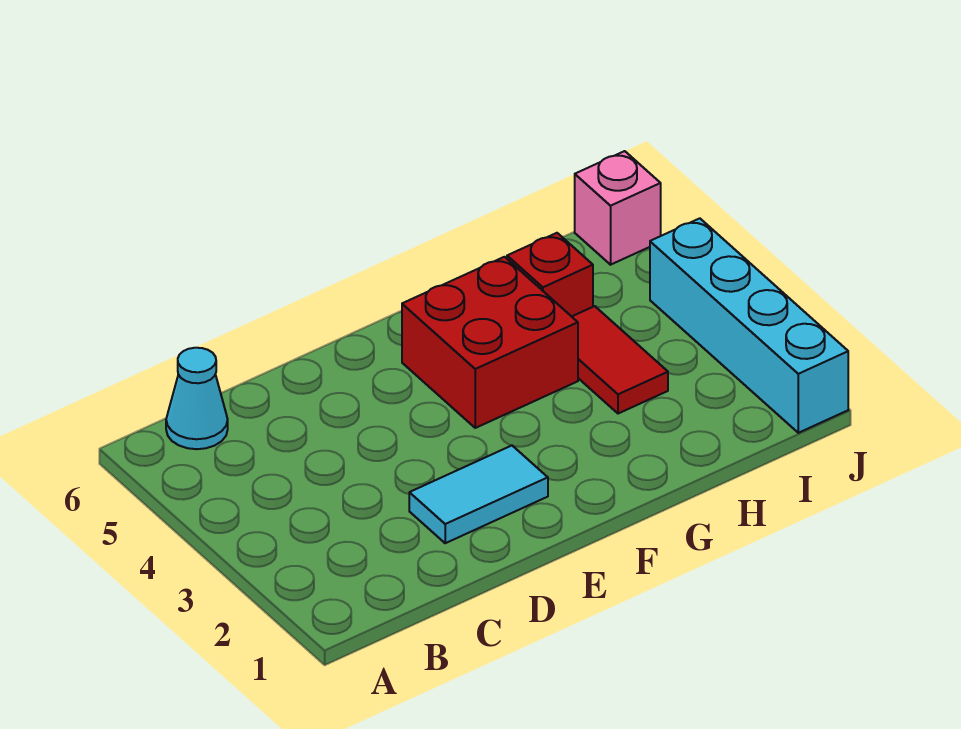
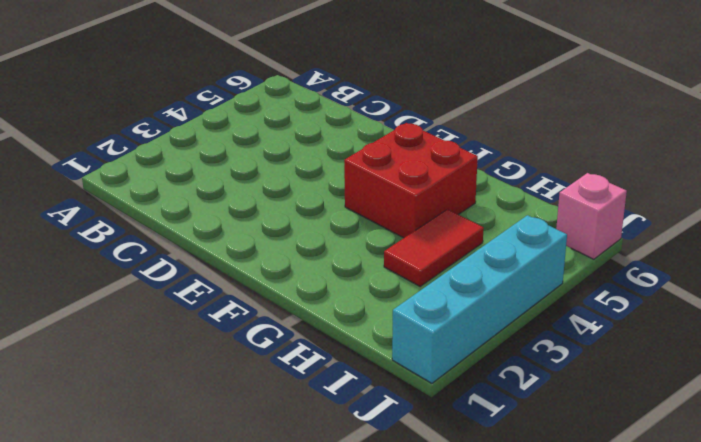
none -> cyan 1x1 cone [166,348,228,449]
none -> cyan 1x2 tile [409,445,548,543]

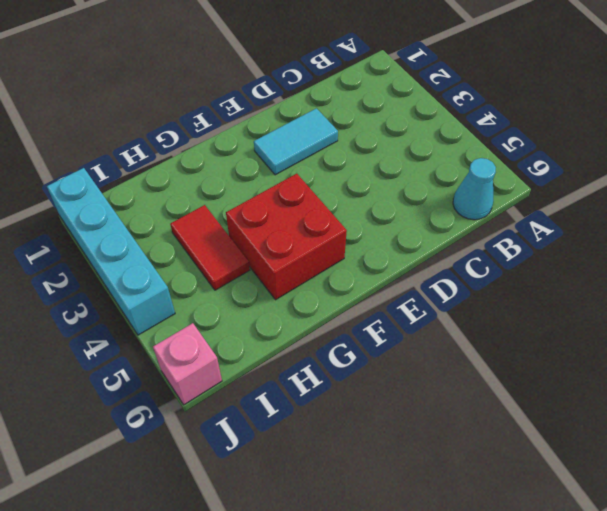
none -> red 1x1 brick [507,233,593,317]

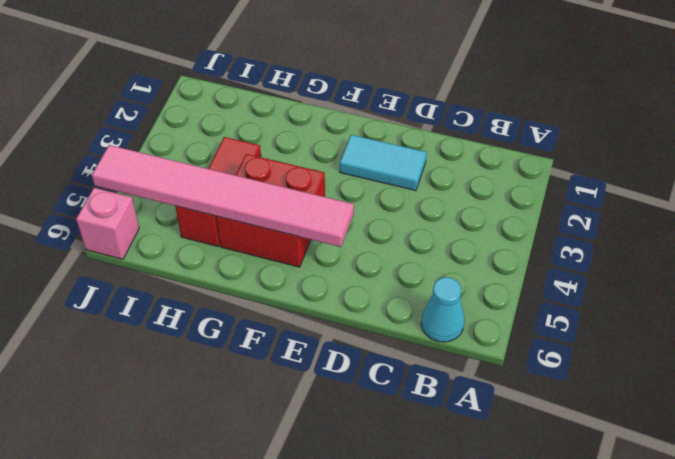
pink 1x6 tile [92,145,354,247] -> none
none -> cyan 1x4 brick [650,218,848,433]

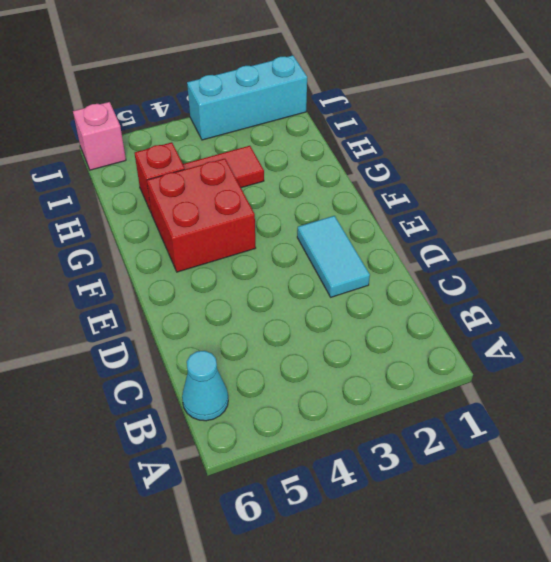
cyan 1x3 brick [187,55,307,140] -> cyan 1x4 brick [650,218,848,433]

